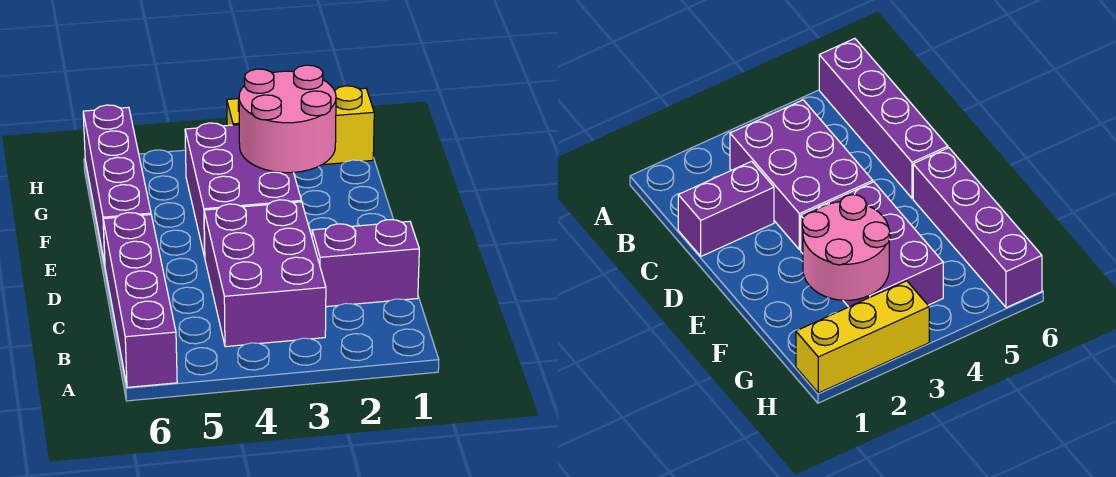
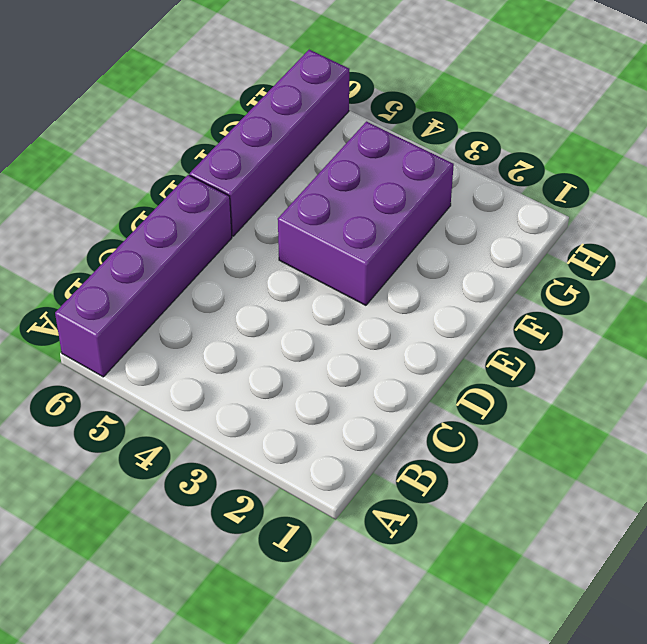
none -> purple 2x3 brick [204,200,326,347]
none -> purple 1x2 brick [312,220,419,307]

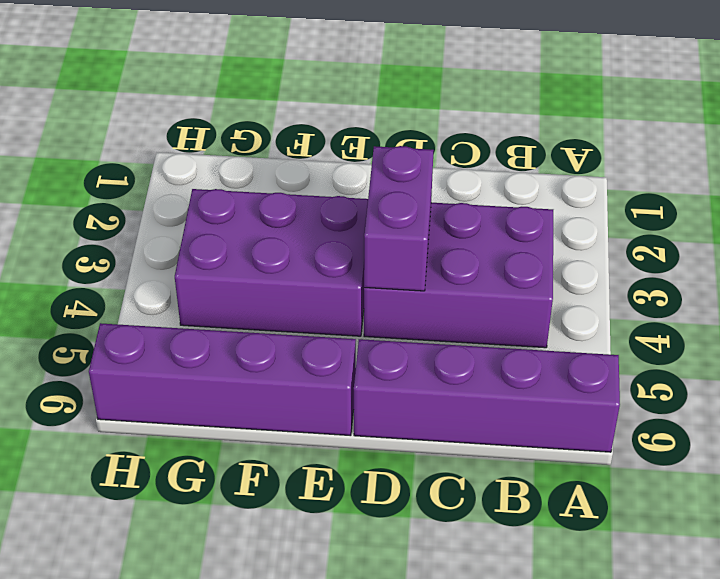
purple 1x2 brick [364,146,434,291] -> purple 1x2 brick moved to [312,220,419,307]
none -> yellow 1x3 brick [227,86,374,165]
none -> pink 2x2 round brick [239,65,336,173]

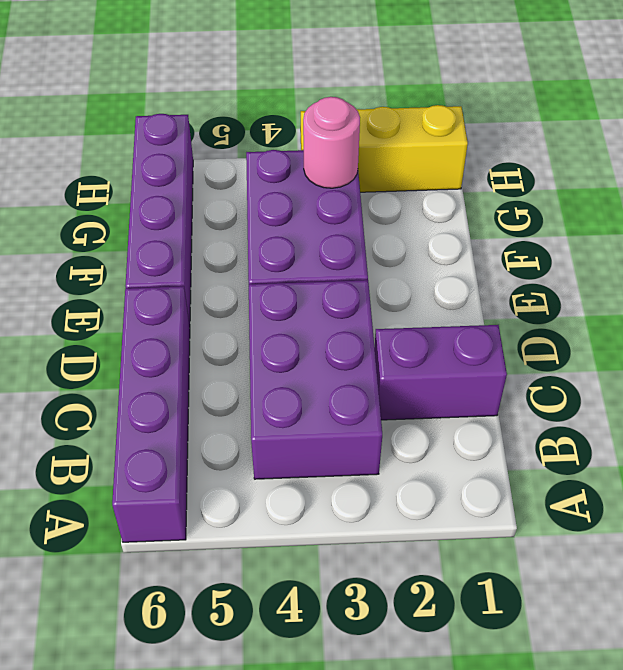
pink 1x1 round brick [303,97,360,188] -> pink 2x2 round brick [239,65,336,173]

